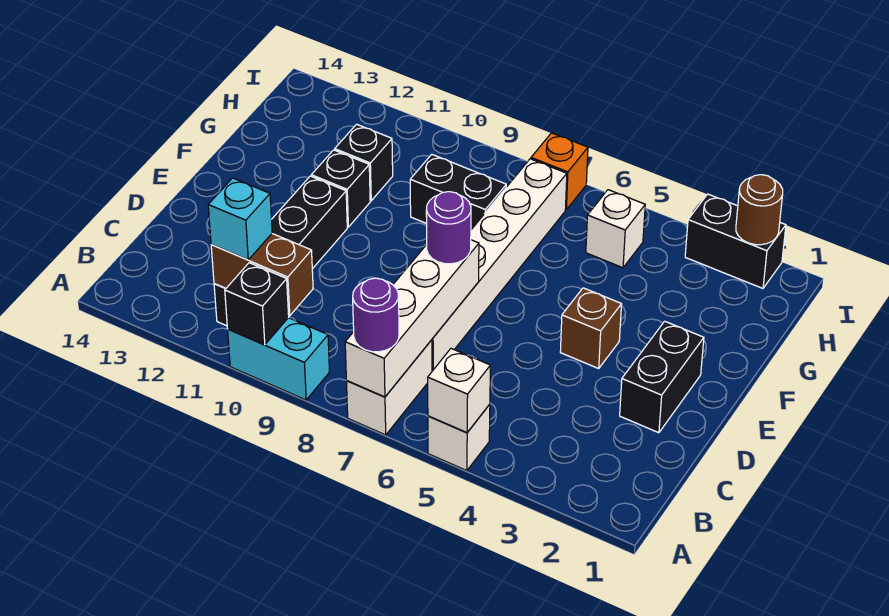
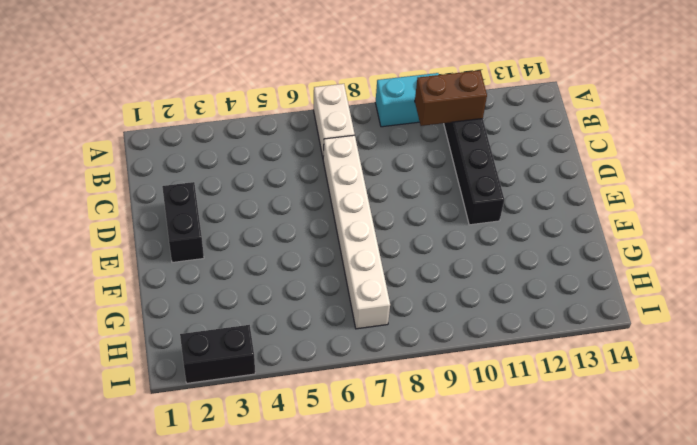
none -> white 1x1 brick [428,404,490,471]
none -> brown 1x1 brick [560,288,622,368]
none -> black 1x1 brick [311,150,370,227]

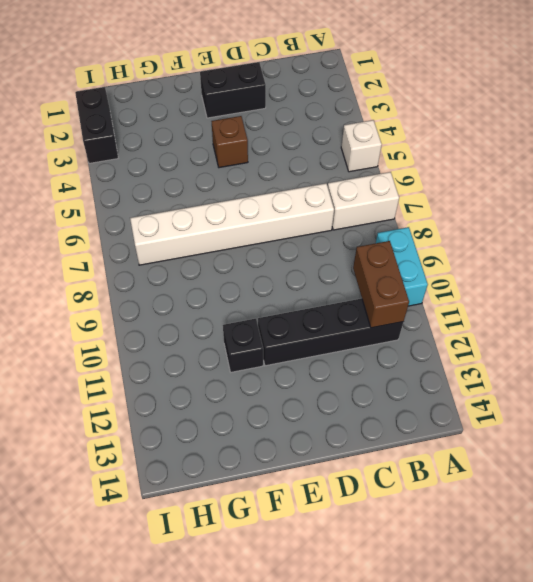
none -> black 1x2 brick [410,155,506,230]
none -> black 1x1 brick [335,124,393,201]
none -> white 1x1 brick [586,190,645,268]

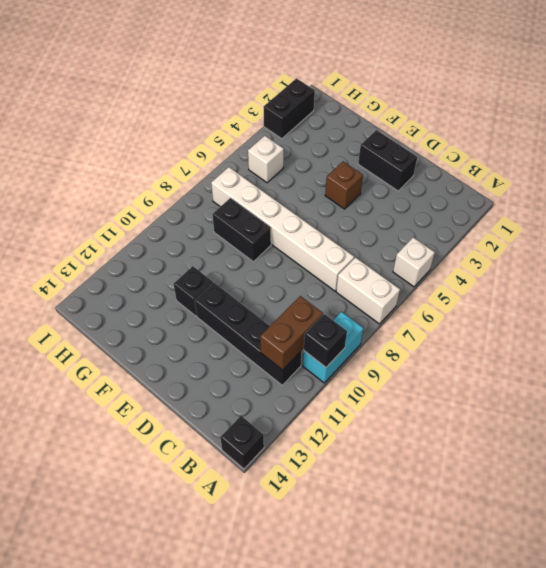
black 1x1 brick [220,416,264,469] -> black 1x1 brick moved to [335,124,393,201]
black 1x2 brick [212,198,271,262] -> black 1x2 brick turned to [410,155,506,230]
none -> orange 1x1 brick [531,133,588,209]
none -> white 1x1 brick [428,349,490,433]
none -> white 1x4 brick [345,240,479,397]

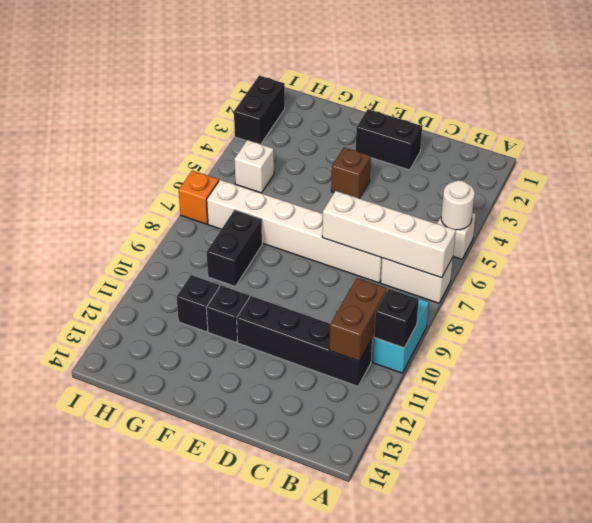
white 1x1 round brick [441,180,475,230] -> white 1x1 brick [428,349,490,433]
none -> brown 1x1 round brick [736,175,783,245]
none -> purple 1x1 round brick [353,278,399,352]
none -> cyan 1x1 brick [208,178,272,260]

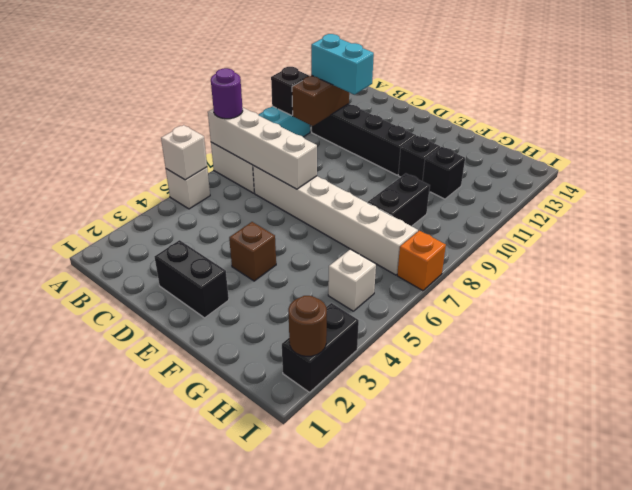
cyan 1x2 brick [311,34,374,95] -> cyan 1x1 brick [208,178,272,260]
none -> purple 1x1 round brick [426,192,471,264]

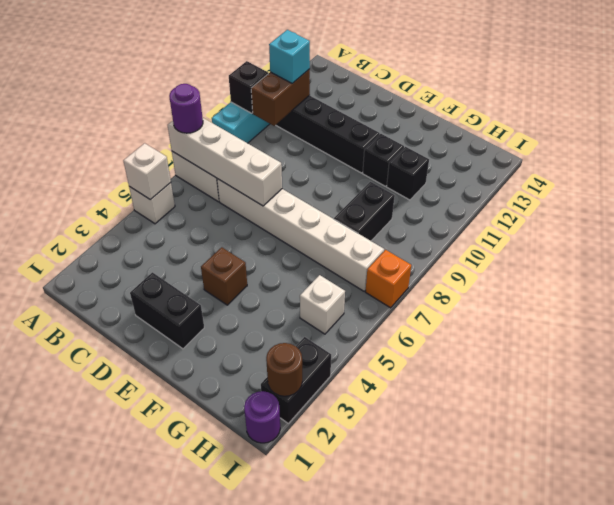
purple 1x1 round brick [244,391,280,443] -> purple 1x1 round brick moved to [426,192,471,264]

